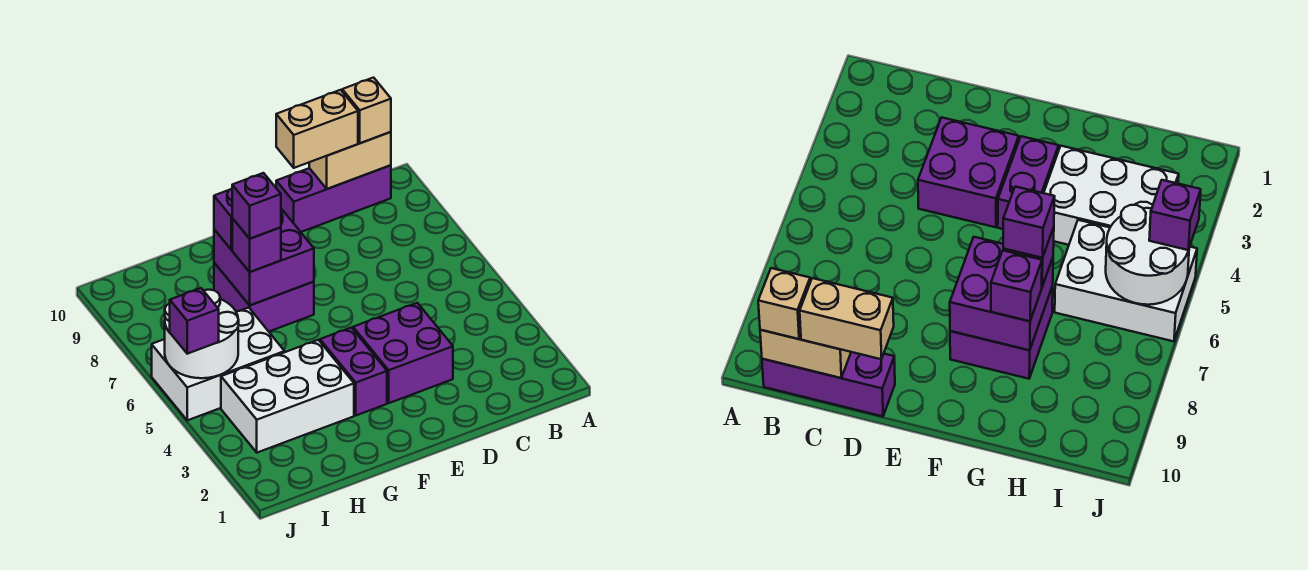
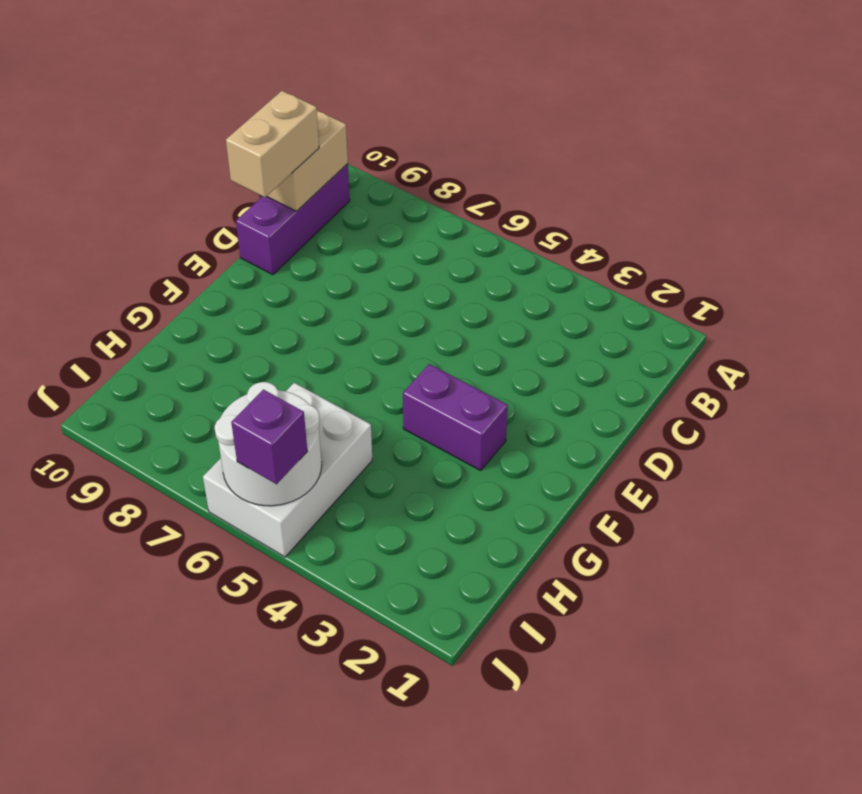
none -> purple 2x2 brick [353,303,453,403]
none -> purple 2x2 brick [214,263,314,331]
none -> white 2x3 brick [221,340,354,453]

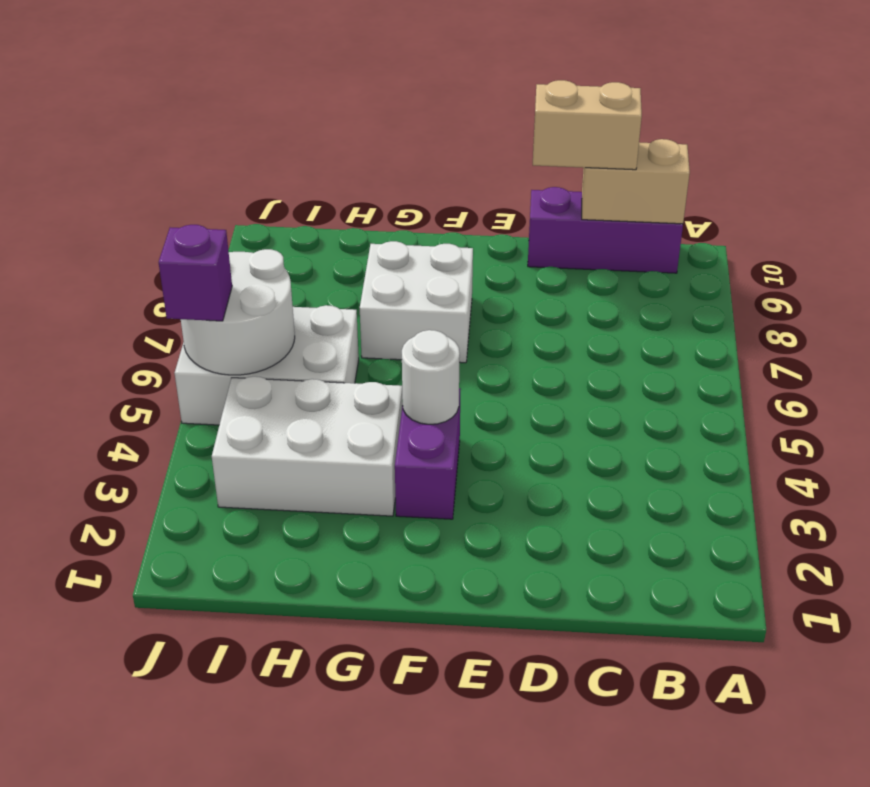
white 1x1 round brick [402,330,460,424] -> none
white 2x2 brick [360,241,473,363] -> purple 2x2 brick [214,263,314,331]
none -> purple 2x2 brick [353,303,453,403]
none -> purple 2x2 brick [214,209,314,305]
none -> tan 1x1 brick [342,78,391,143]

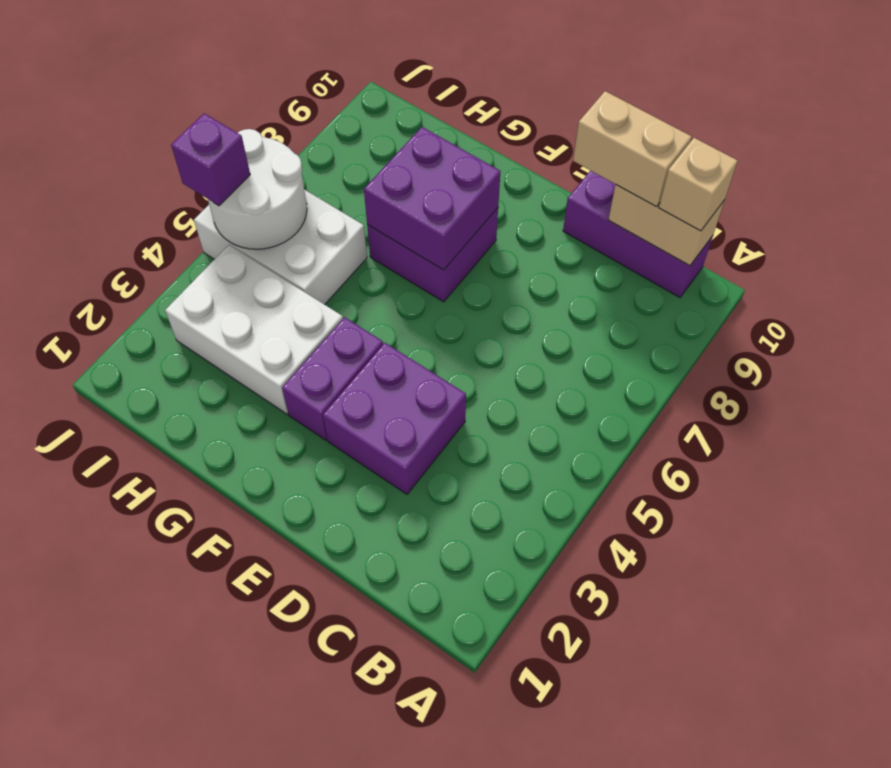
none -> purple 1x1 brick [232,218,281,272]
none -> purple 1x1 brick [214,189,232,250]
none -> purple 1x1 brick [232,173,281,239]

